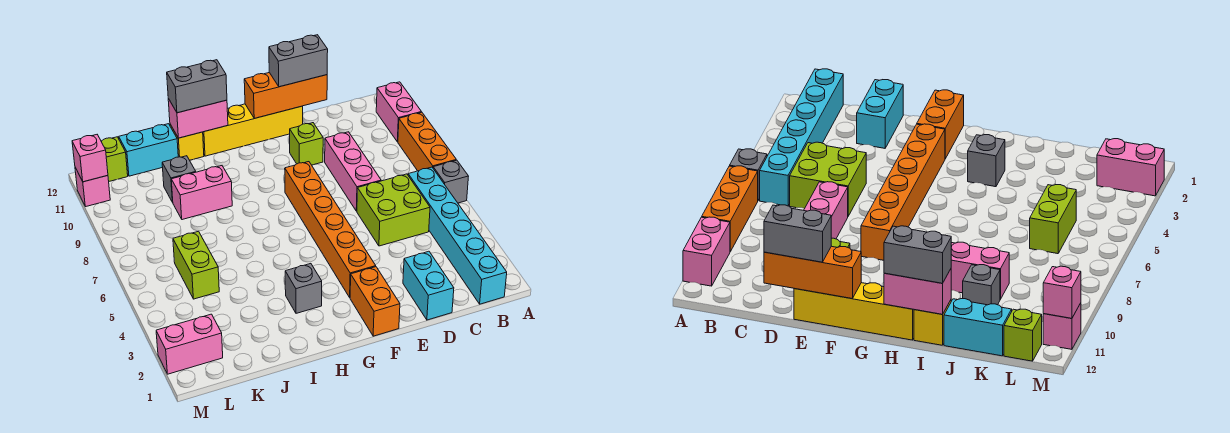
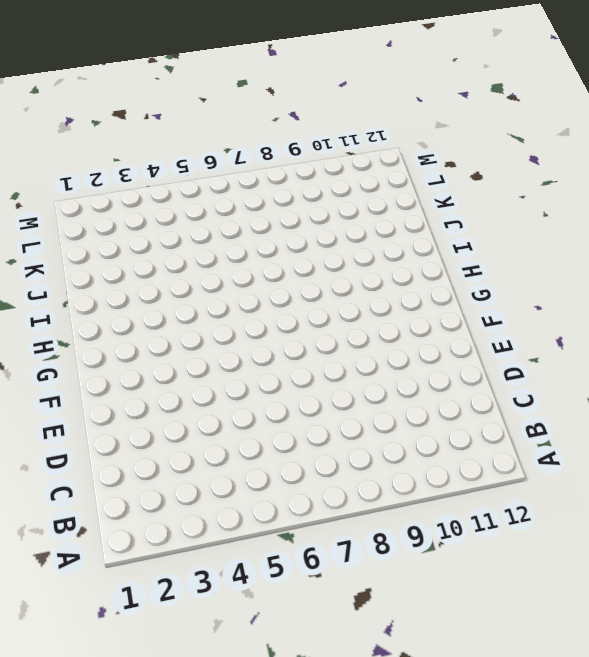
none -> grey 1x1 brick [433,160,469,203]
none -> orange 1x3 brick [398,112,456,171]
none -> pink 1x2 brick [376,82,421,142]

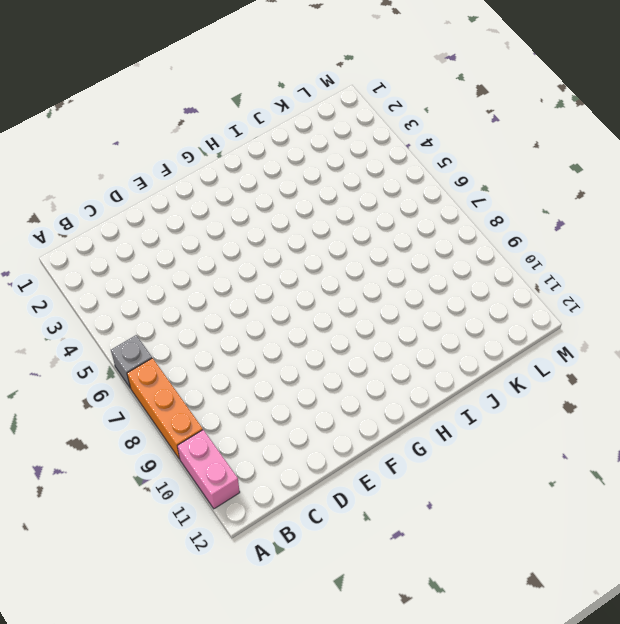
none -> cyan 1x6 brick [408,167,507,304]
none -> lime 2x2 brick [357,174,430,246]
none -> cyan 1x2 brick [403,251,454,320]

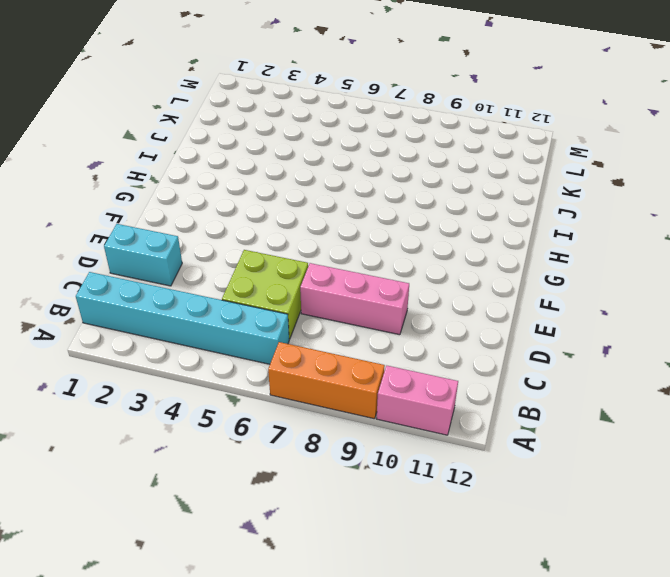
none -> grey 1x1 brick [433,160,469,203]
none -> lime 1x1 brick [290,123,323,165]
none -> yellow 1x4 brick [203,104,303,156]

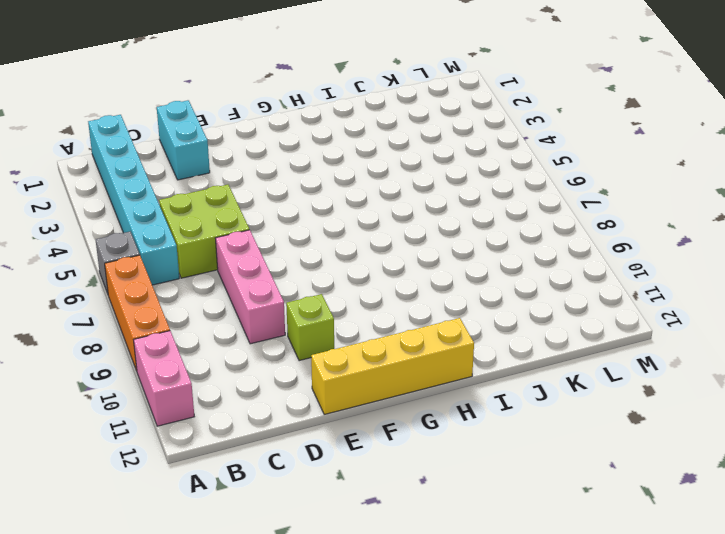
none -> orange 1x2 brick [350,267,400,336]
none -> orange 1x6 brick [285,162,376,297]
none -> grey 1x1 brick [285,264,322,313]

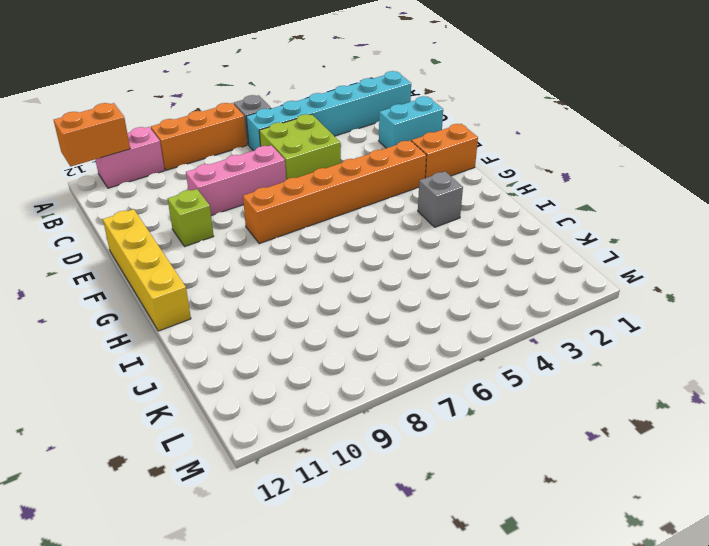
orange 1x2 brick [54,103,130,167] -> none
none -> pink 1x2 brick [171,166,232,220]
none -> yellow 1x1 brick [170,124,204,160]
none -> grey 1x1 brick [162,156,196,202]

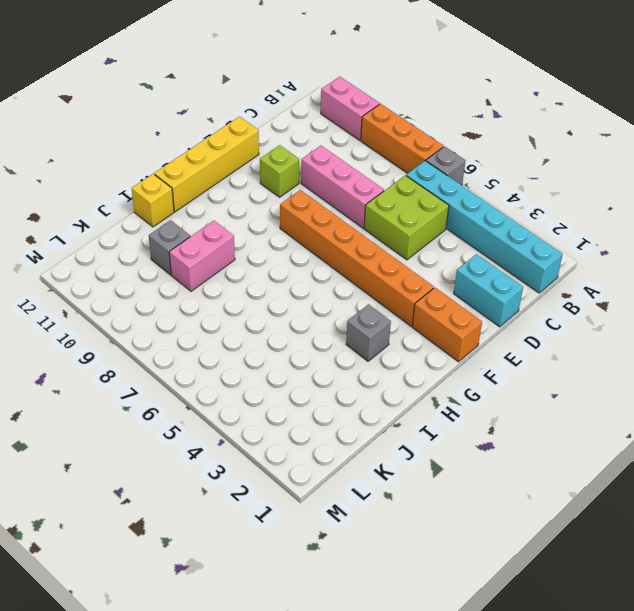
none -> cyan 1x2 brick [119,124,178,176]
none -> lime 1x2 brick [173,231,219,299]
none -> pink 1x2 brick [156,314,223,374]

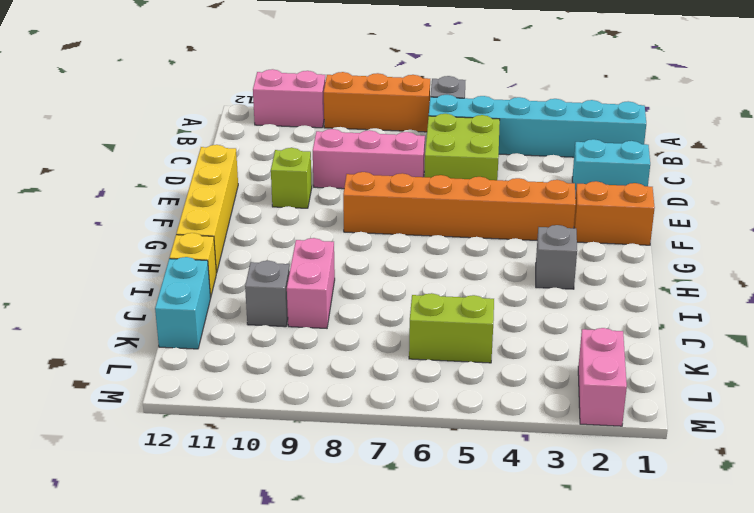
none -> lime 1x1 brick [101,137,128,181]
none -> pink 1x1 brick [75,167,110,207]
none -> orange 1x3 brick [244,73,327,118]

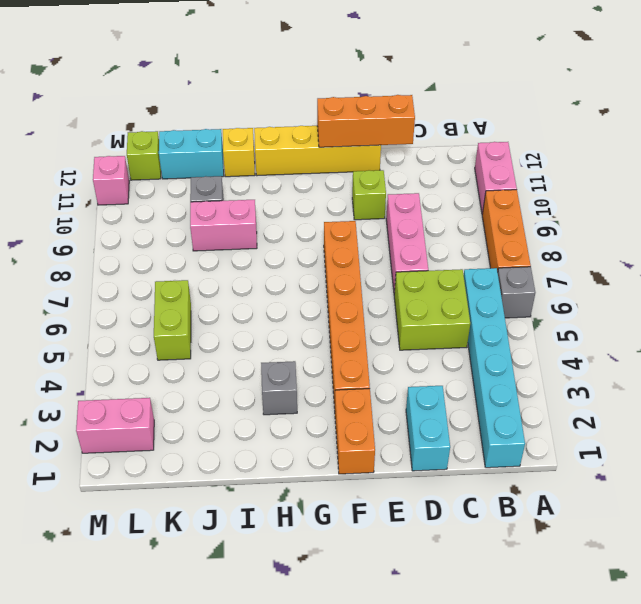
none -> pink 1x2 brick [168,99,228,138]
none -> pink 1x1 brick [72,135,108,182]
none -> grey 1x2 brick [269,35,328,87]

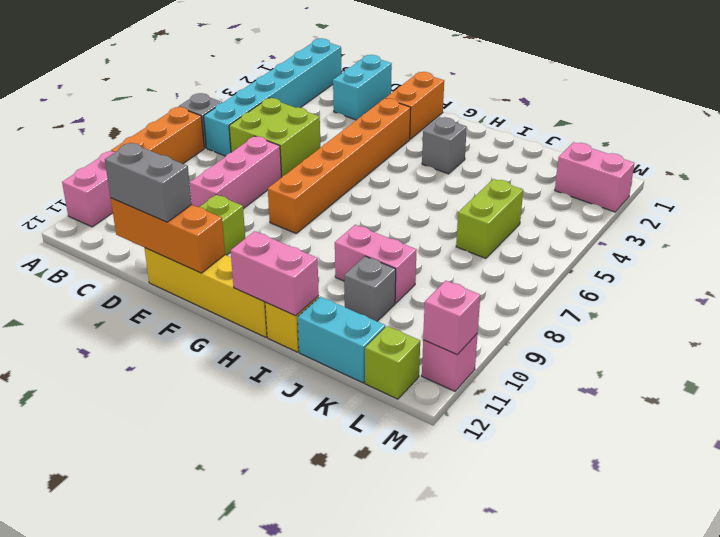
none -> grey 1x2 brick [167,60,227,113]

